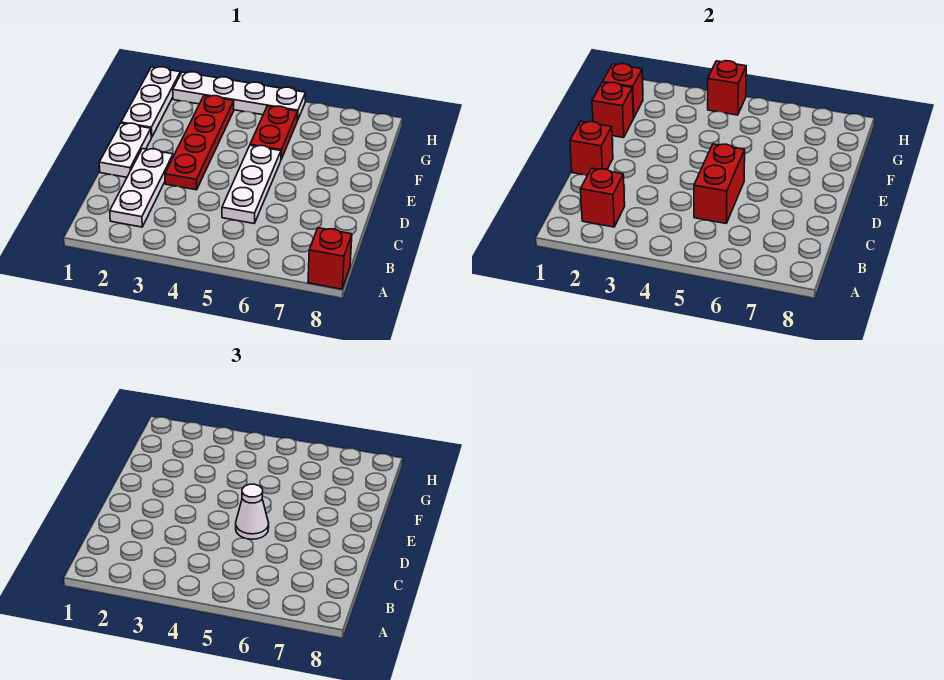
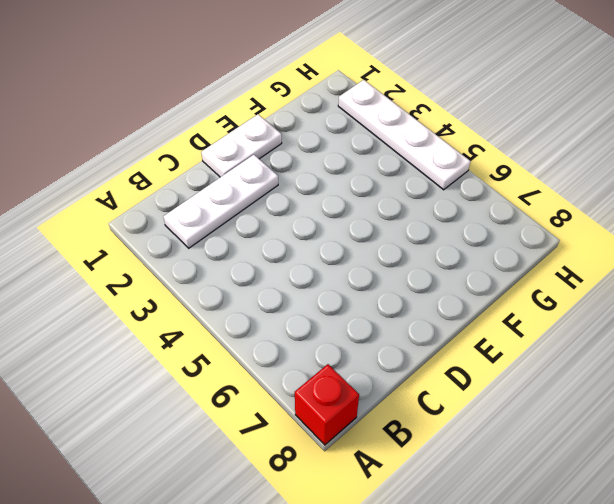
none -> white 1x3 plate [222,145,281,223]
none -> red 1x4 plate [165,96,234,190]
none -> white 1x3 plate [121,67,180,137]

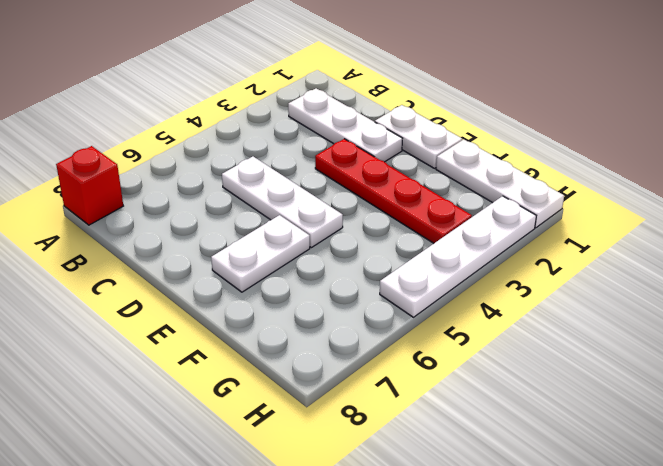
white 1x2 plate [211,215,310,292] -> none
none -> red 1x2 plate [250,106,298,159]
none -> red 1x1 brick [580,168,625,227]
none -> red 1x2 brick [694,144,745,223]

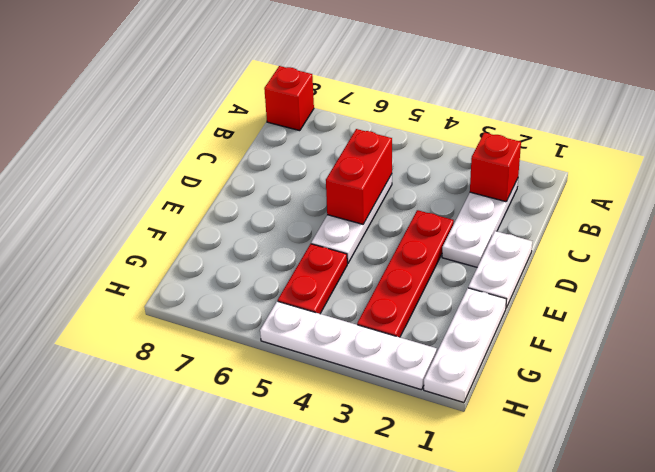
none -> red 1x1 brick [570,121,613,175]
none -> red 1x1 brick [592,82,633,138]
none -> red 1x1 brick [603,64,643,118]

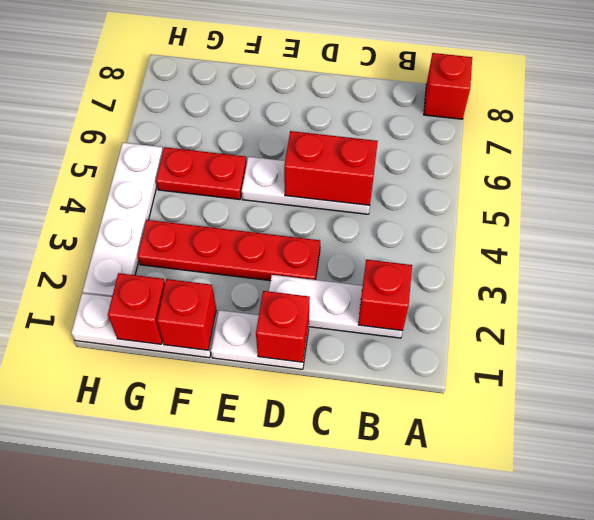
none -> red 1x1 brick [708,61,746,115]
none -> white 1x1 cone [236,484,269,539]

